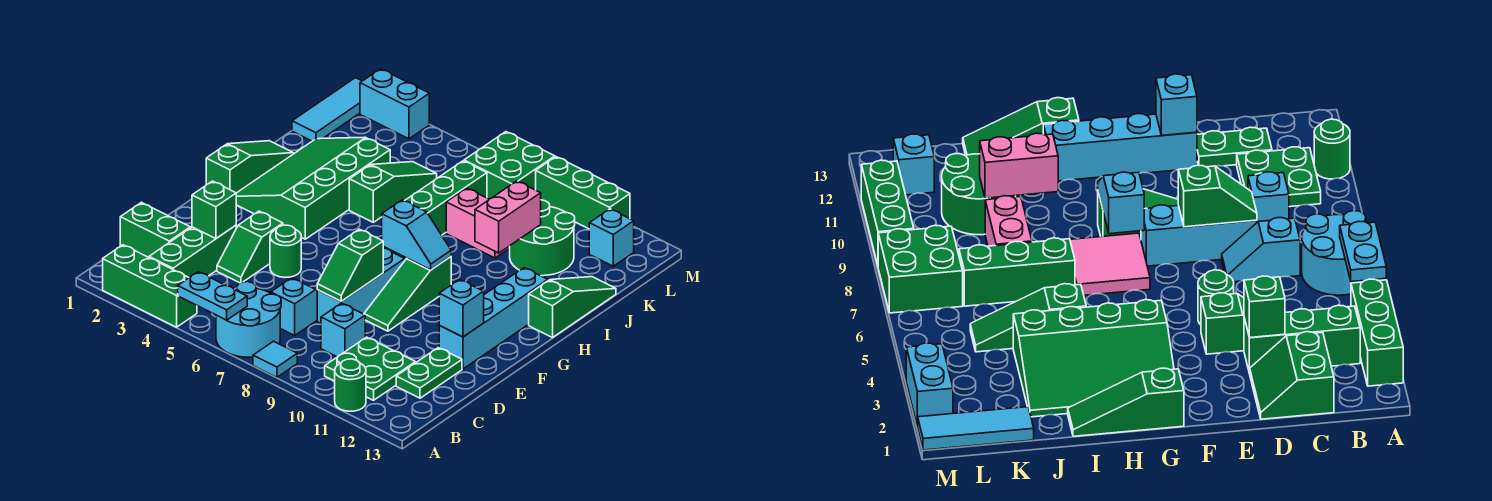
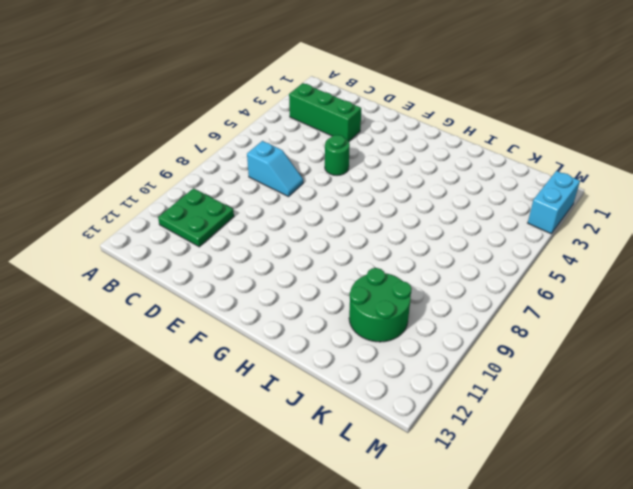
none -> green 1x3 brick [103,245,197,327]
none -> cyan 2x2 round brick [216,282,281,357]
none -> cyan 1x1 tile [253,341,297,377]
none -> green 1x1 round brick [335,359,366,411]

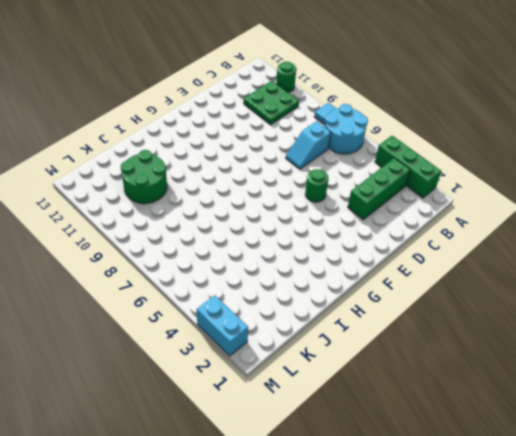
none -> green 2x2 slope [120,202,191,257]
none -> cyan 1x1 brick [321,303,365,357]
none -> green 1x2 plate [396,348,462,398]
none -> green 1x2 slope [217,211,283,283]

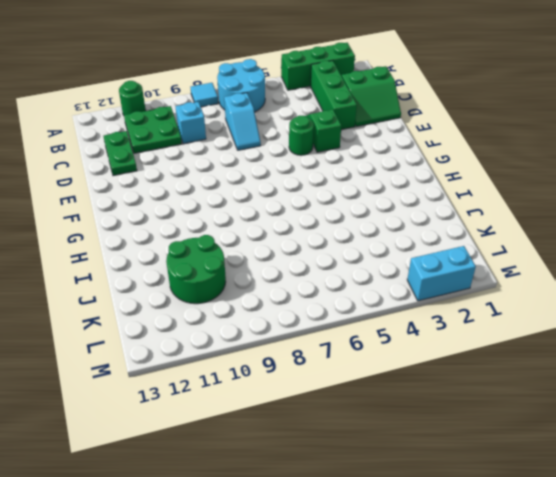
none -> cyan 1x3 brick [317,248,405,323]
none -> green 1x3 slope [364,257,451,331]
none -> cyan 1x4 brick [439,268,548,369]
none -> green 1x3 slope [206,141,293,193]

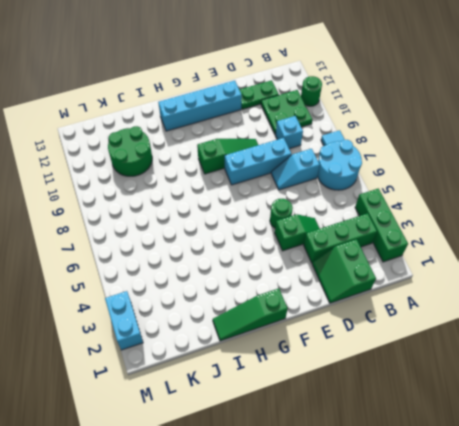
none -> green 3x4 slope [236,137,390,239]
none -> pink 2x2 tile [1070,233,1150,295]
none -> green 1x3 slope [529,277,616,338]
none -> green 1x3 slope [349,162,437,222]

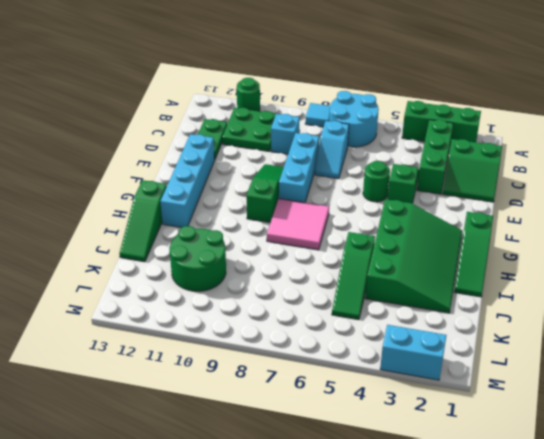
none -> green 1x3 brick [405,161,487,235]
none -> pink 1x2 brick [446,188,510,258]
none -> cyan 1x3 tile [292,78,362,141]
none -> green 2x2 brick [464,132,555,199]

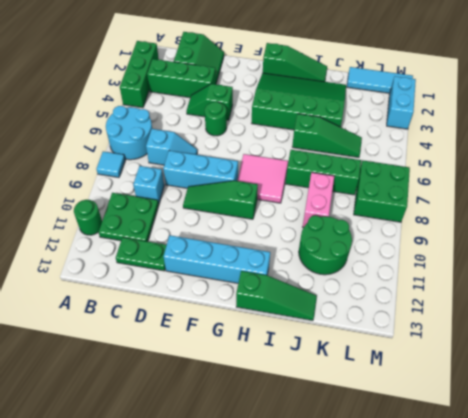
none -> cyan 1x1 brick [589,209,634,266]
none -> green 1x3 brick [536,157,630,229]
none -> cyan 1x2 plate [178,272,247,320]
none -> green 1x1 brick [192,181,236,239]

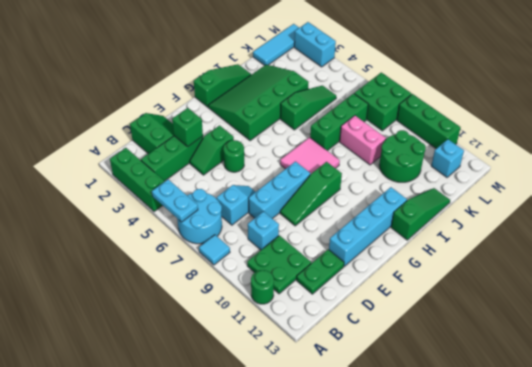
none -> green 1x2 slope [317,229,383,301]
none -> cyan 1x1 brick [439,279,484,337]
none -> cyan 1x2 slope [382,200,451,270]
none -> pink 1x2 brick [475,181,541,253]

